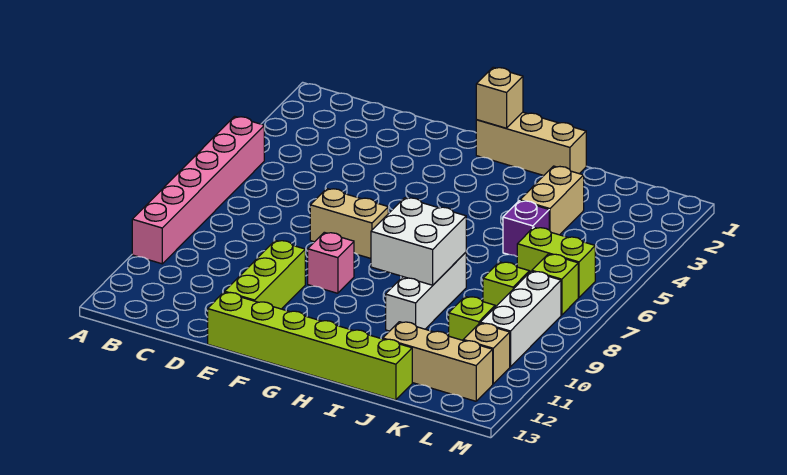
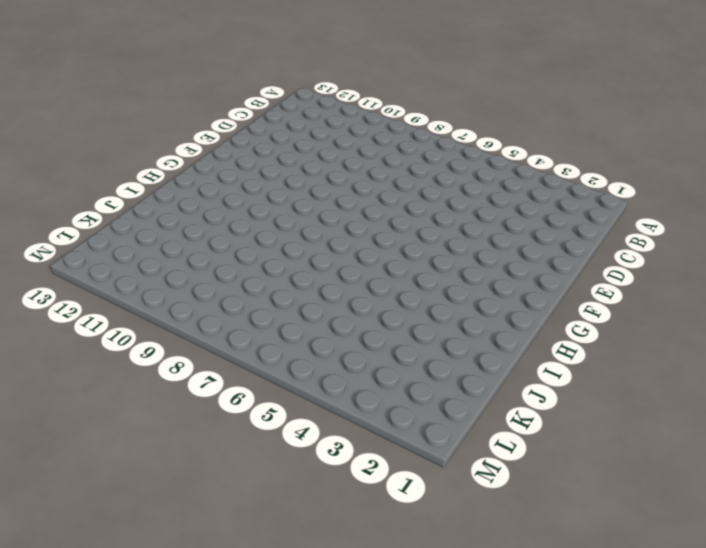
none -> pink 1x6 brick [132,116,264,264]
none -> tan 1x2 brick [310,189,388,258]
none -> lime 1x3 brick [225,240,305,309]

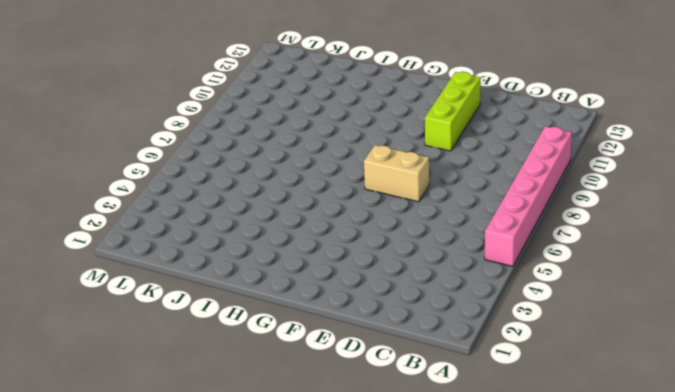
none -> lime 1x6 brick [208,292,412,400]
none -> pink 1x1 brick [308,232,354,293]
none -> tan 1x3 brick [476,112,586,175]

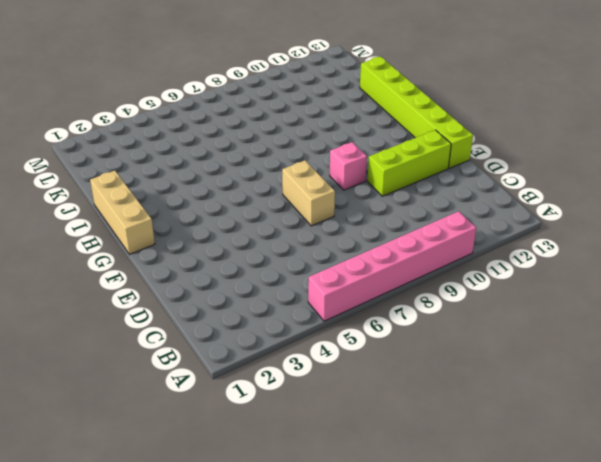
none -> white 1x3 brick [386,252,466,331]
none -> tan 1x2 brick [520,166,584,235]
none -> purple 1x1 brick [503,201,549,256]

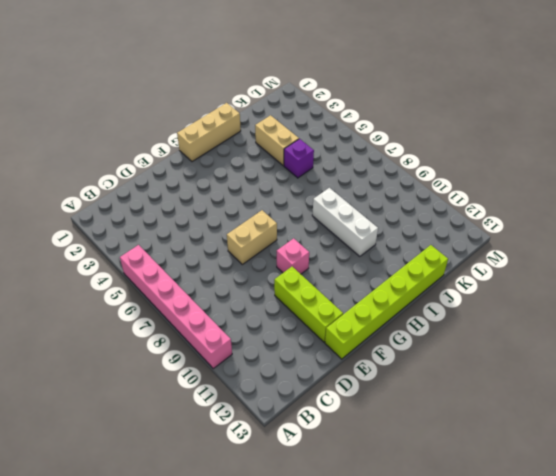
none -> tan 1x3 brick [383,322,493,401]
none -> lime 1x2 brick [517,227,595,298]
none -> lime 1x1 brick [483,262,530,307]

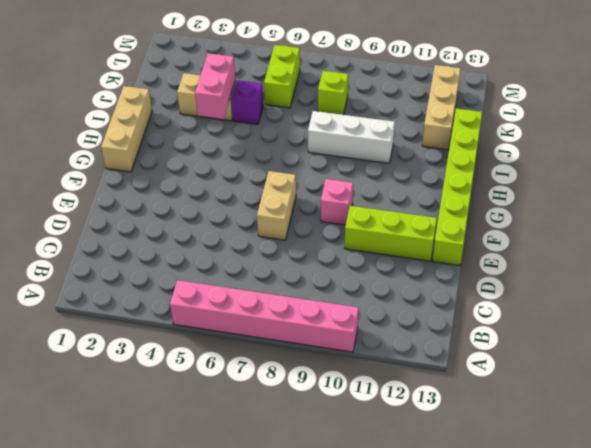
pink 1x2 brick [195,53,235,119] -> none
none -> lime 1x1 brick [449,297,495,340]
none -> lime 1x1 brick [532,254,578,315]
none -> white 1x3 brick [480,271,561,367]

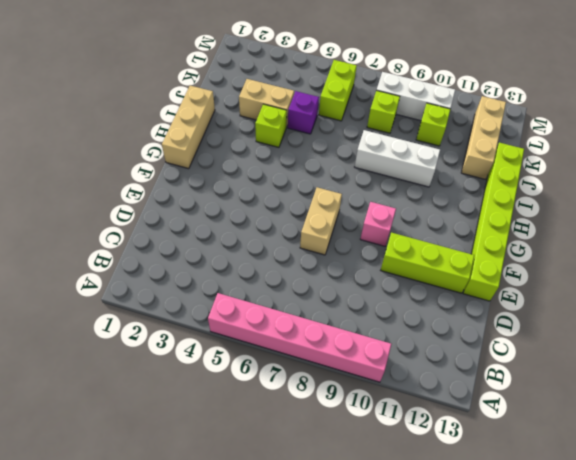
lime 1x1 brick [255,104,287,147] -> lime 1x1 brick moved to [532,254,578,315]
none -> tan 1x1 brick [463,323,510,384]
none -> tan 1x1 brick [476,67,523,128]
none -> white 2x2 brick [371,198,466,285]

